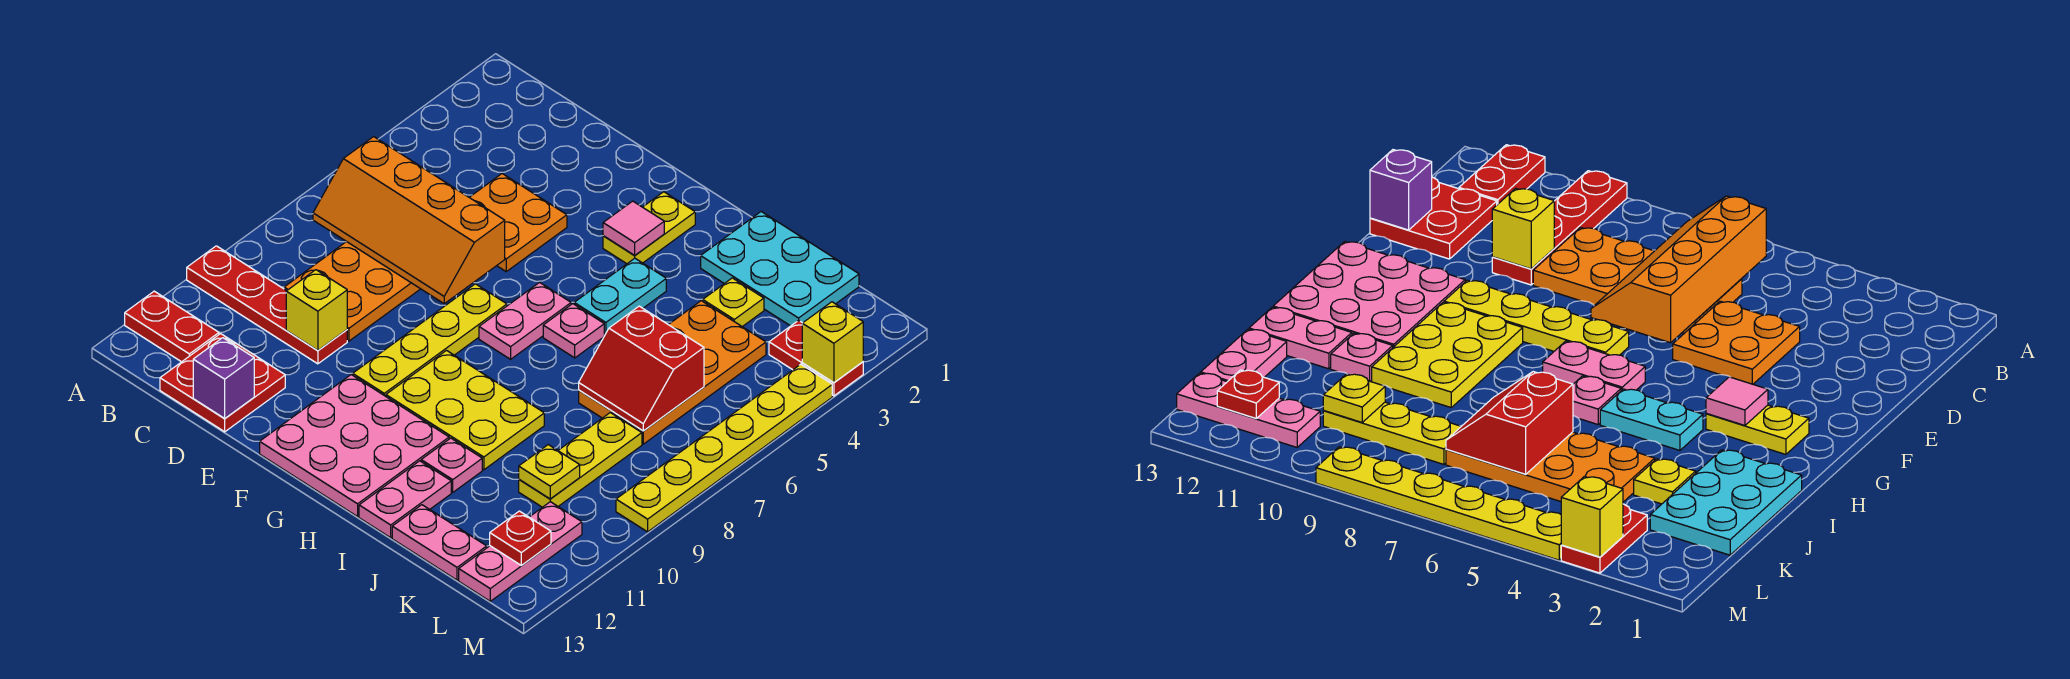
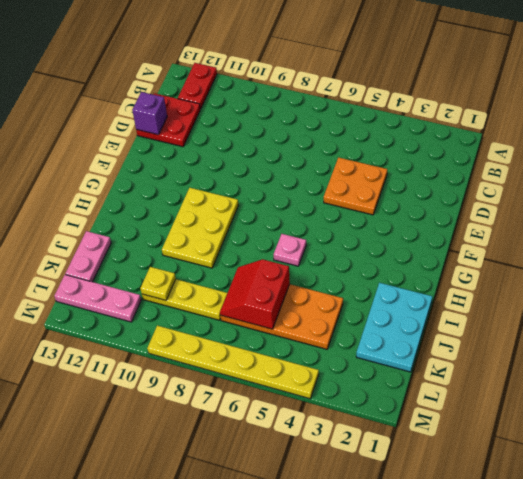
none -> red 1x4 plate [187,246,347,364]
none -> orange 2x4 plate [284,242,420,341]
none -> yellow 1x4 plate [353,284,507,396]
none -> pink 3x3 plate [260,375,449,517]

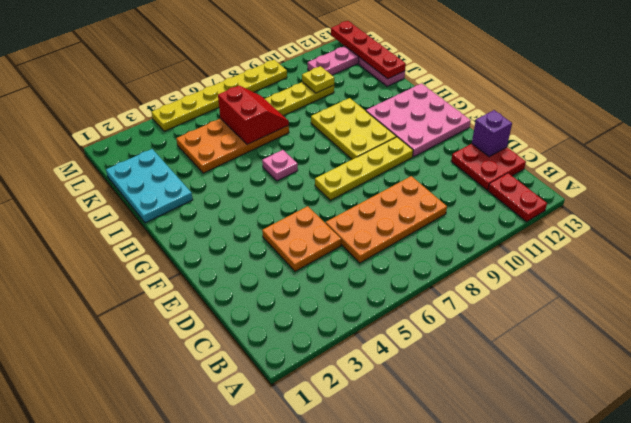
red 1x4 plate [331,21,406,79] -> red 1x4 plate moved to [187,246,347,364]
none -> yellow 1x2 plate [603,192,695,264]
none -> pink 1x2 plate [479,282,571,359]
none -> cyan 1x2 plate [574,258,666,335]
none -> pink 1x1 plate [421,438,482,492]

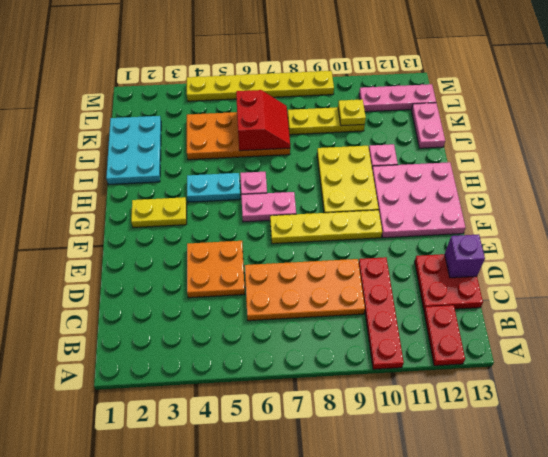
none -> pink 1x2 plate [359,461,451,538]
none -> yellow 1x1 plate [703,278,764,327]
none -> red 1x2 plate [769,320,863,396]
none -> orange 2x4 slope [313,137,505,304]

